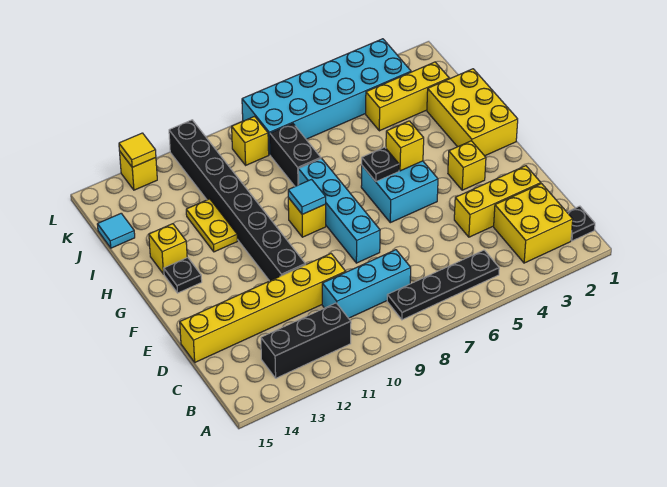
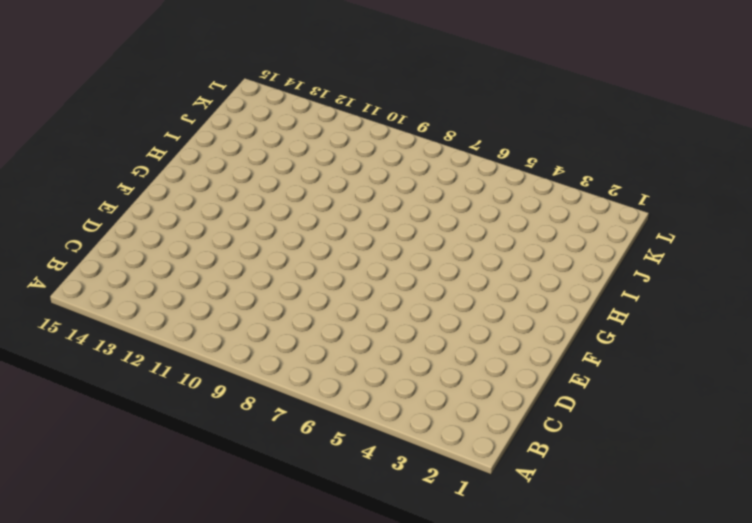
none -> black 1x1 plate [567,206,595,241]
none -> yellow 2x2 brick [494,184,573,263]
none -> black 1x4 plate [387,250,499,320]

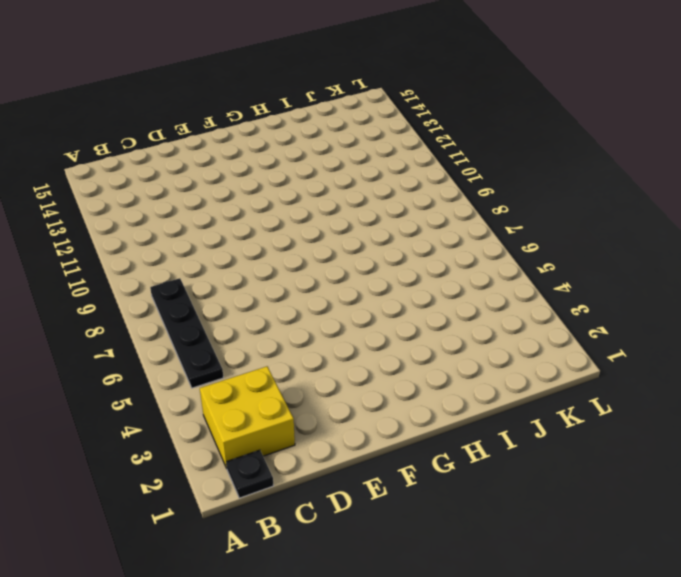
none -> black 1x3 brick [261,303,351,378]
none -> cyan 1x3 brick [322,250,411,318]
none -> yellow 1x3 brick [454,166,541,237]

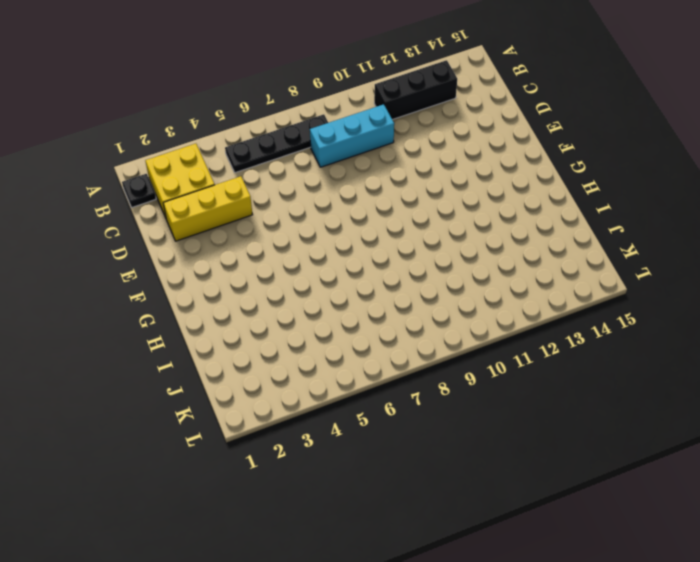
none -> yellow 1x6 brick [180,254,346,362]
none -> cyan 1x4 brick [298,158,380,263]
none -> black 1x8 brick [169,120,306,281]

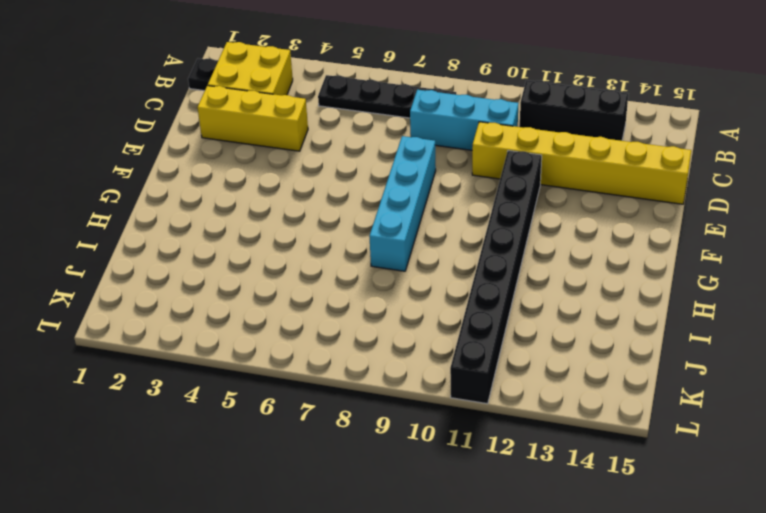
none -> yellow 1x1 brick [448,141,486,190]
none -> cyan 2x2 brick [361,161,438,223]
none -> yellow 2x3 brick [427,69,518,156]

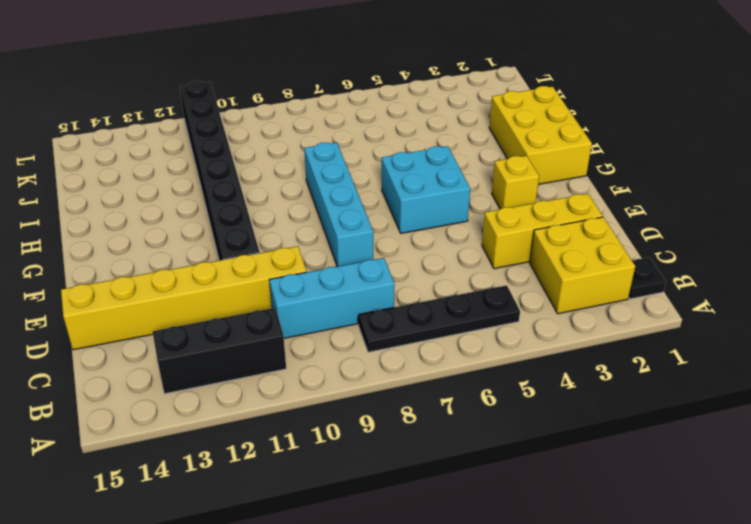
none -> yellow 1x1 brick [288,198,326,237]
none -> black 1x1 plate [164,257,202,293]
none -> yellow 1x2 plate [186,199,237,252]

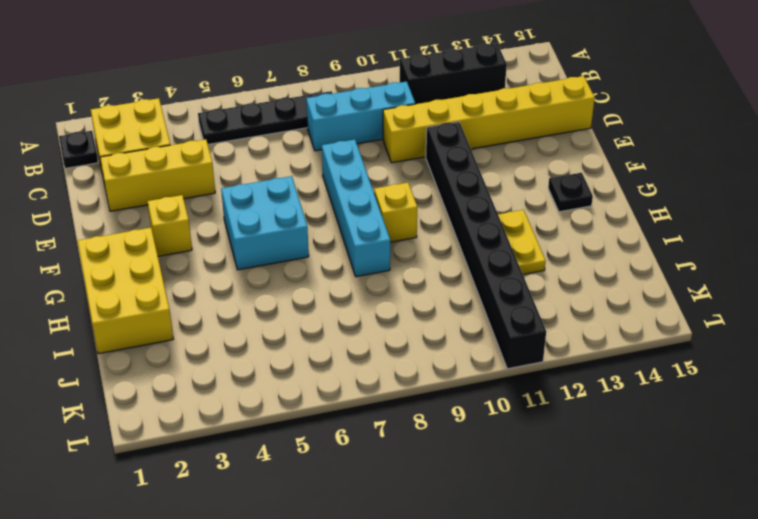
none -> yellow 1x1 brick [149,224,187,274]
none -> black 1x2 brick [270,123,321,186]
none -> yellow 1x3 brick [366,62,449,131]

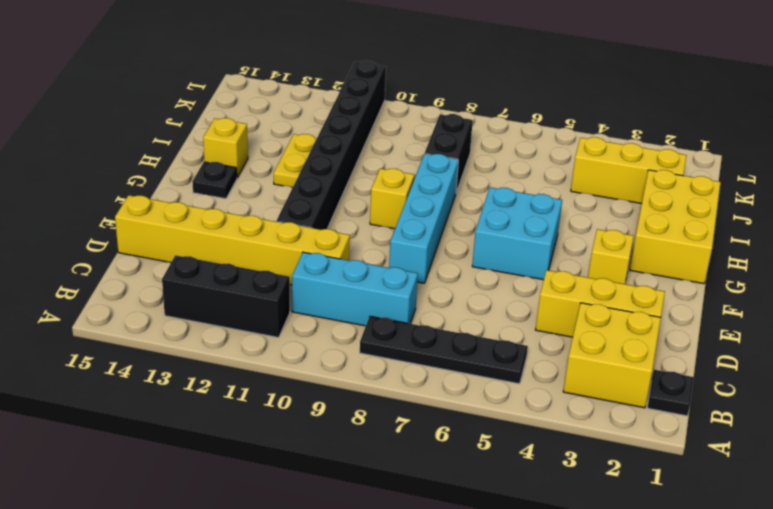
none -> cyan 1x1 tile [97,213,135,248]
none -> cyan 2x6 brick [242,39,411,155]
none -> yellow 1x1 brick [232,116,269,165]

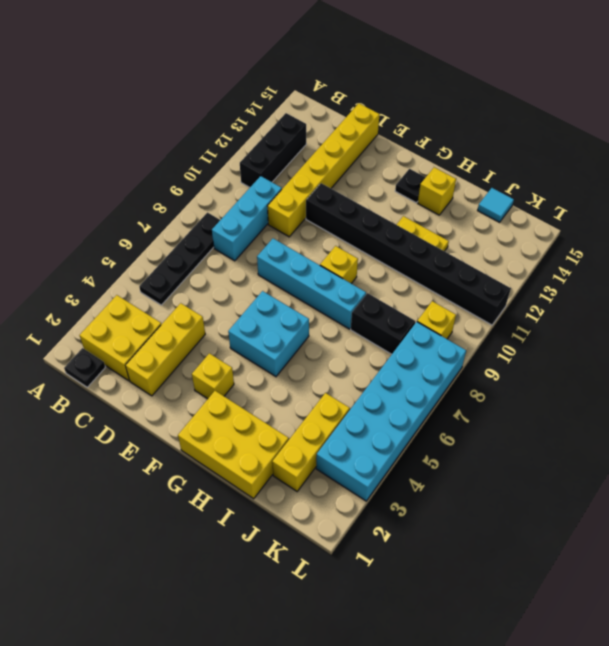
none -> yellow 1x1 brick [120,152,157,190]
none -> yellow 1x1 brick [386,121,424,171]
none -> black 1x1 plate [362,147,399,181]

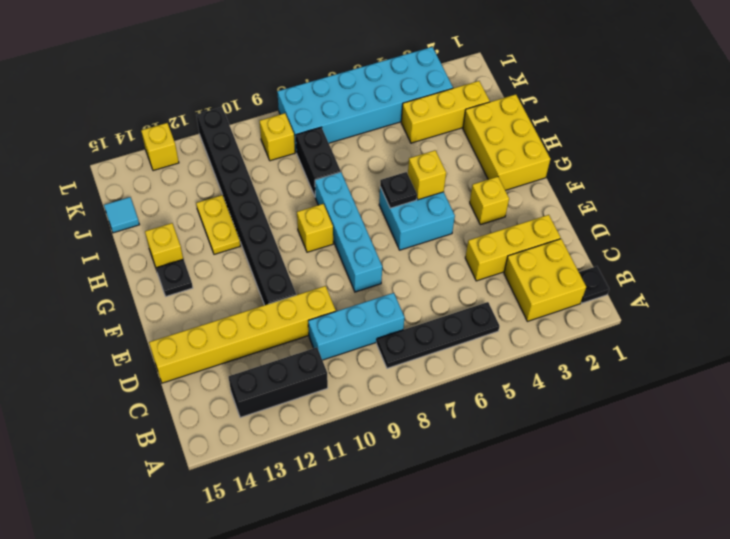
none -> cyan 1x1 tile [288,179,326,214]
none -> yellow 1x1 tile [119,133,156,167]

